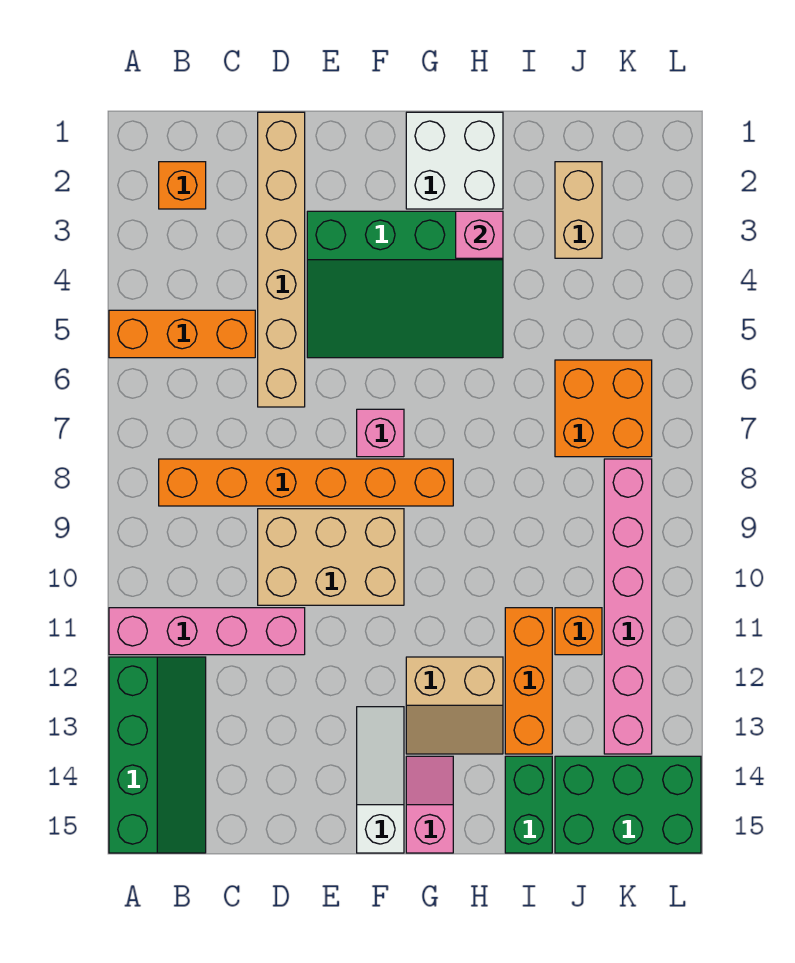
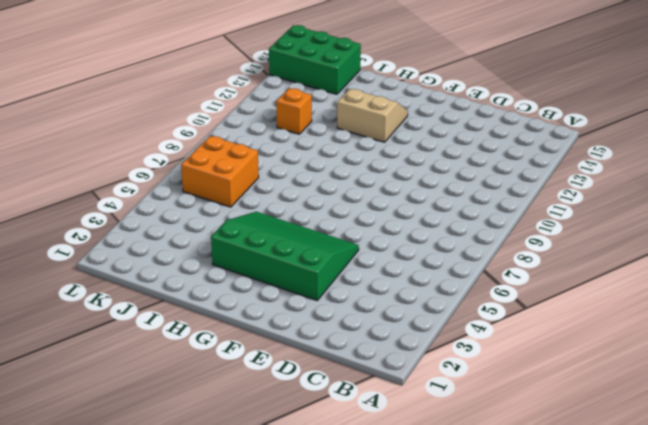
none -> orange 1x3 brick [109,310,255,358]
none -> pink 1x4 brick [109,608,305,655]
none -> green 2x4 slope [109,657,206,853]

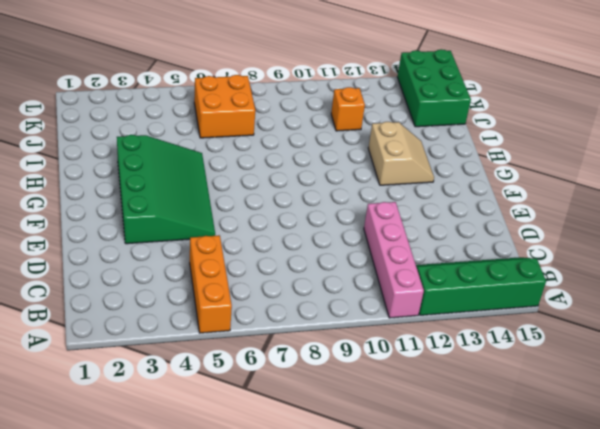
none -> orange 1x1 brick [159,162,206,209]
none -> orange 1x6 brick [159,459,453,506]
none -> tan 1x6 brick [258,112,305,407]

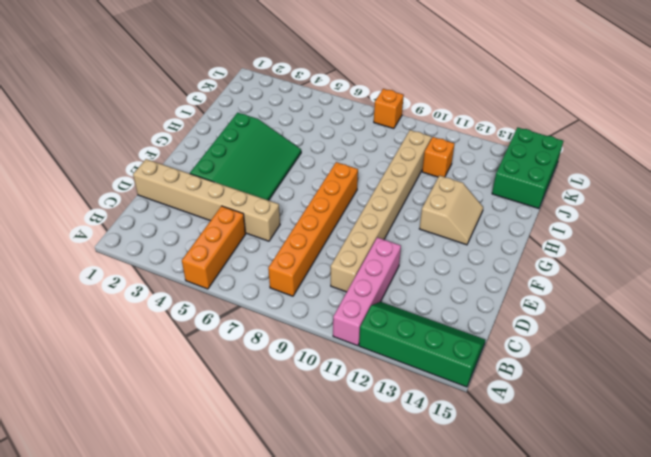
tan 1x8 brick [331,130,431,292] -> tan 2x3 brick [258,509,404,605]
orange 1x1 brick [374,89,404,129] -> orange 1x1 brick moved to [159,162,206,209]
none -> pink 1x1 brick [357,409,404,457]
none -> white 1x3 slope [357,707,404,853]
none -> white 2x2 brick [406,112,503,209]

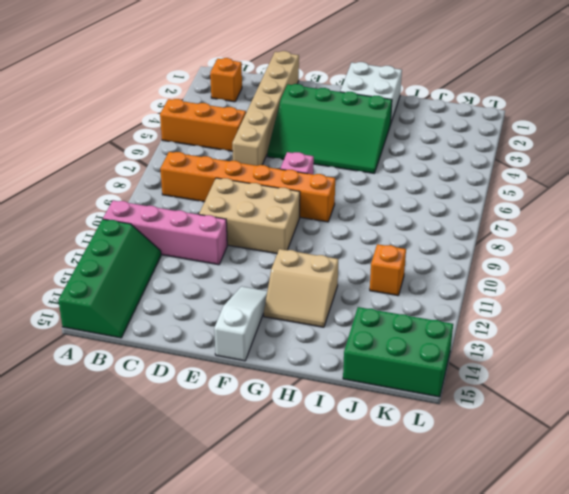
none -> pink 1x2 slope [406,756,453,853]
none -> orange 1x3 brick [505,608,552,754]
none -> green 1x2 brick [505,756,552,853]

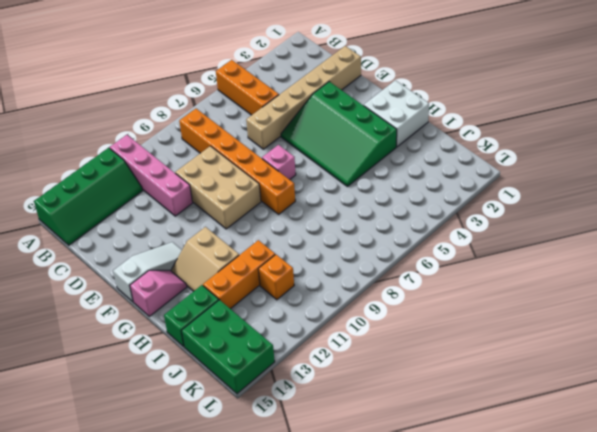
none -> orange 1x1 brick [159,162,206,209]
none -> tan 1x2 brick [555,162,602,258]
none -> orange 2x2 brick [555,360,652,457]

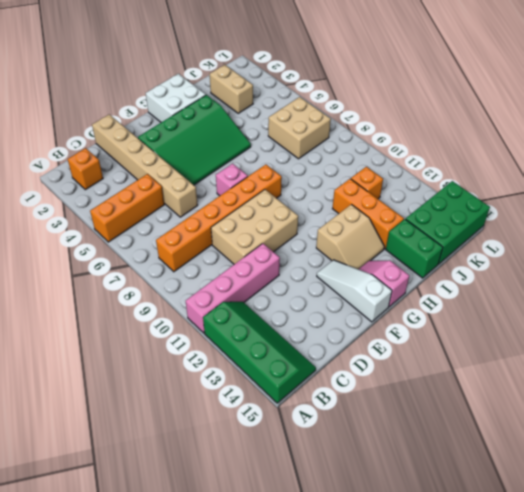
tan 2x2 brick [268,97,331,159] -> orange 2x2 brick [555,360,652,457]
none -> pink 1x6 brick [604,459,652,754]
none -> pink 1x1 brick [456,211,503,258]

